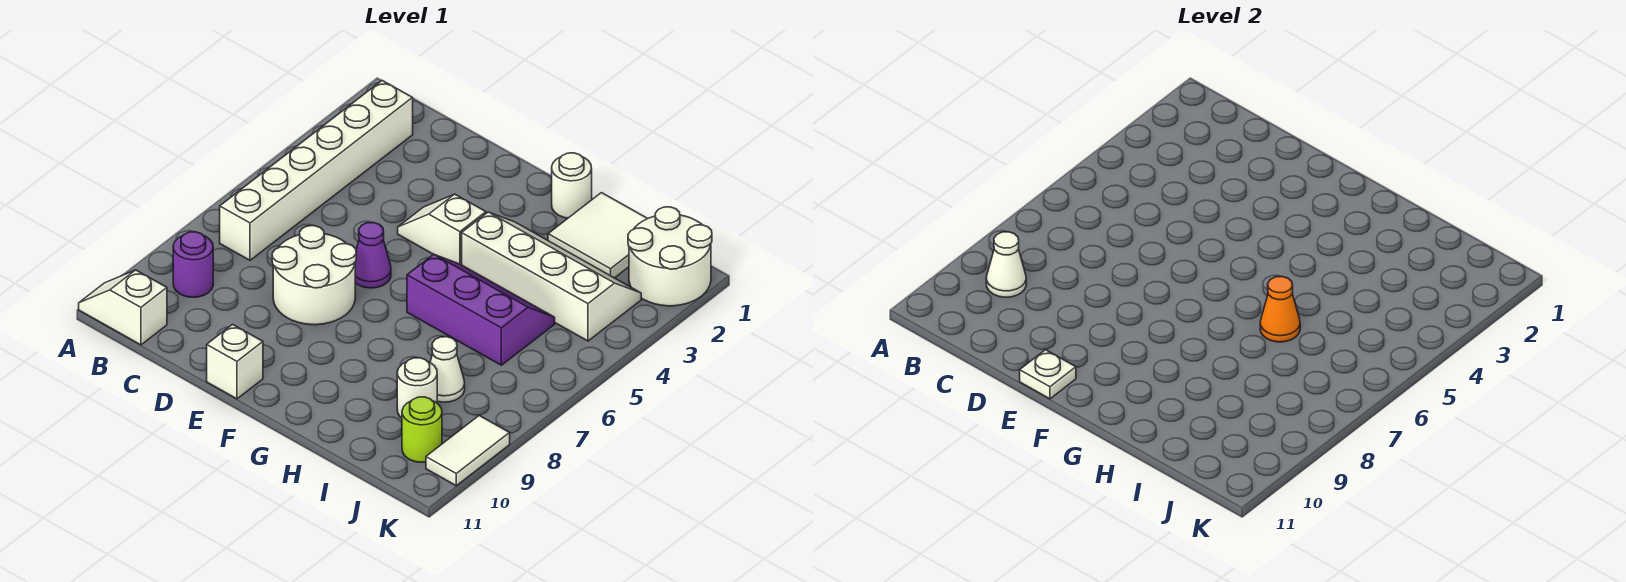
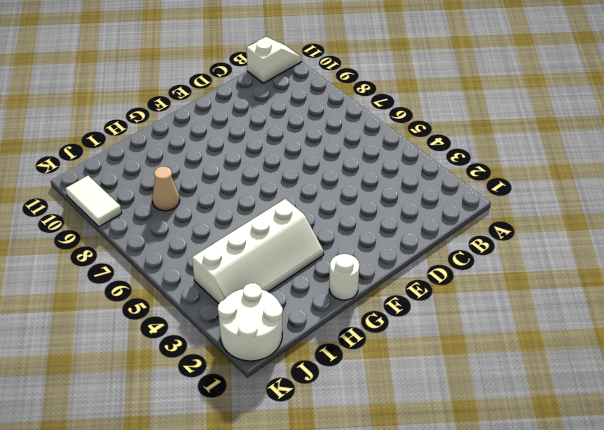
tan 1x1 cone [152,167,180,211] -> white 1x1 cone [430,337,465,402]
none -> white 1x6 brick [220,81,413,260]
none -> purple 1x1 round brick [173,232,213,297]
none -> white 2x2 round brick [272,226,356,325]

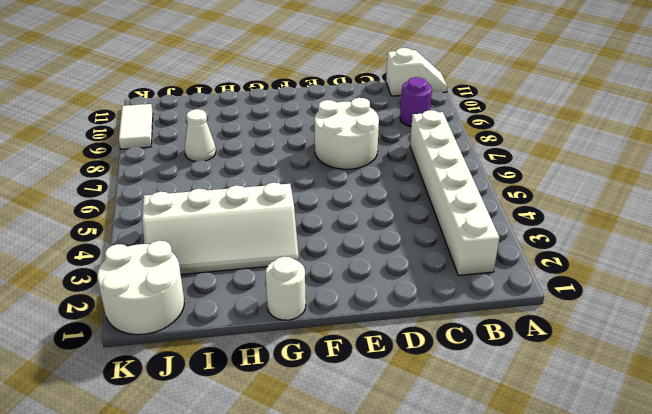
none -> white 1x2 slope [398,194,486,265]
none -> purple 1x1 cone [355,222,391,288]
none -> white 1x1 brick [207,324,263,399]

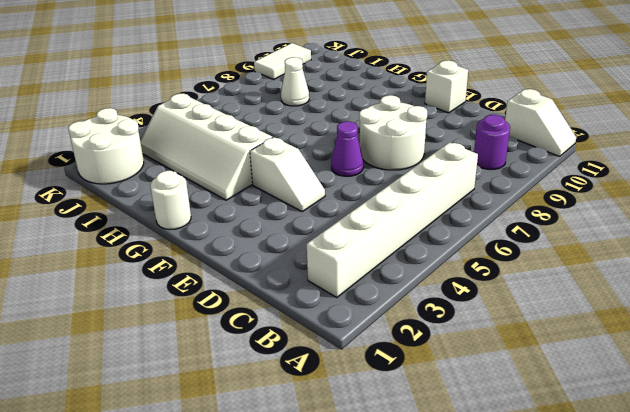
none -> purple 2x3 slope [407,254,555,365]
none -> white 2x2 tile [548,193,647,278]
none -> white 1x1 round brick [397,358,437,418]

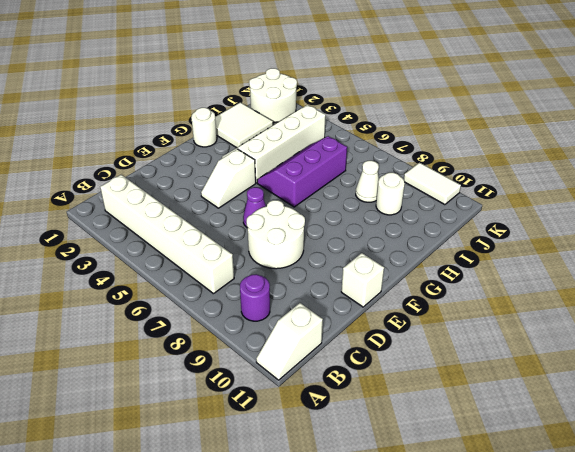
none -> lime 1x1 round brick [402,397,442,462]
none -> white 1x1 cone [986,232,1026,297]
none -> white 1x1 plate [1020,350,1076,399]

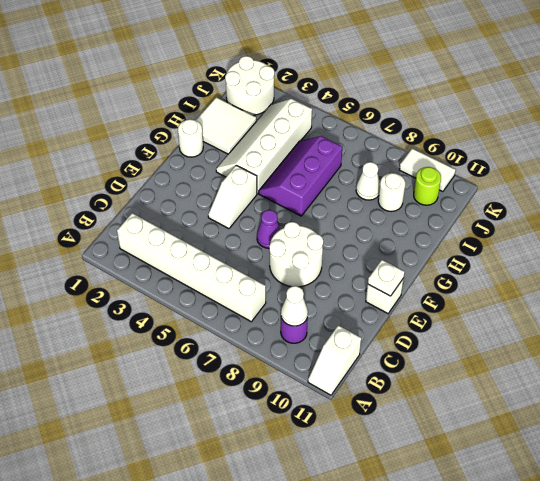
none -> orange 1x1 cone [1260,276,1300,342]

